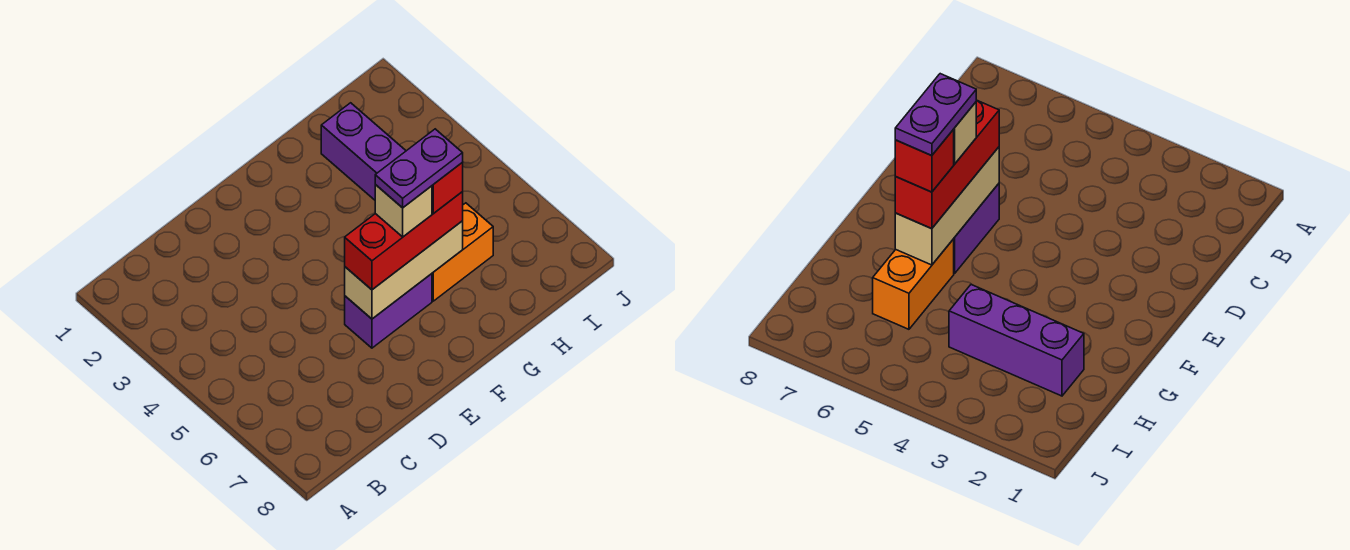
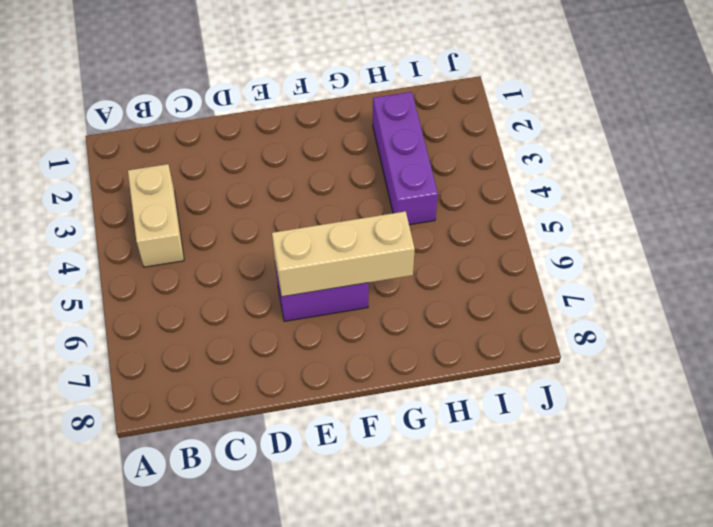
tan 1x2 brick [128,164,184,267] -> none
none -> orange 1x2 brick [432,203,493,301]
none -> red 1x3 brick [345,192,463,290]

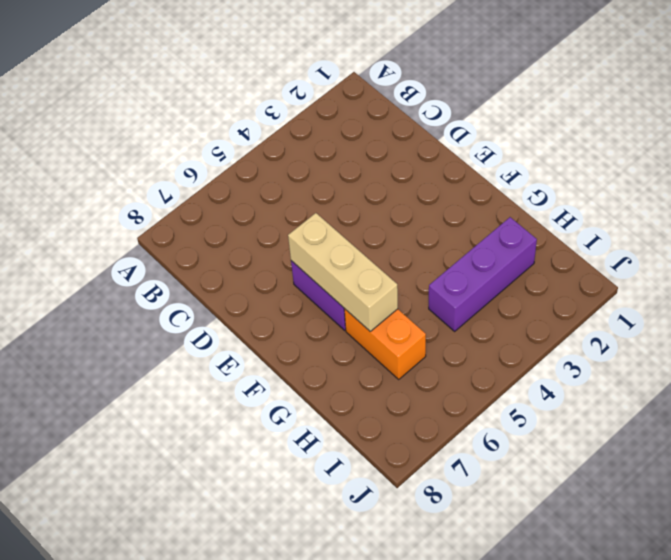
none -> red 1x3 brick [345,192,463,290]
none -> tan 1x1 brick [375,185,432,237]

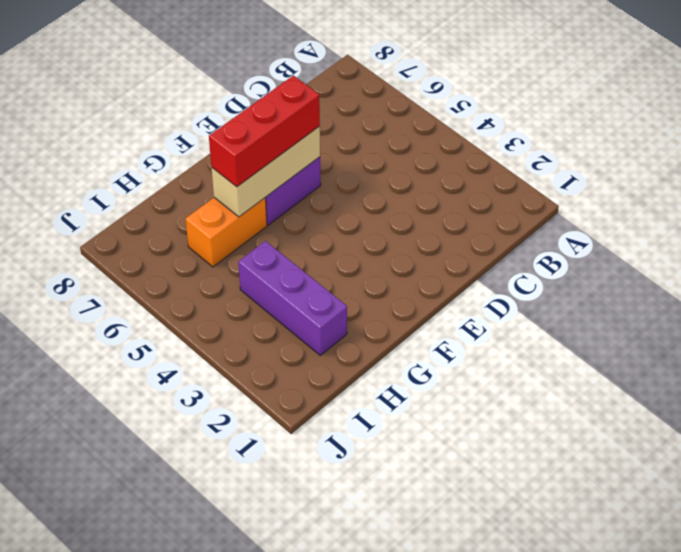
none -> tan 1x1 brick [375,185,432,237]
none -> red 1x1 brick [432,163,463,214]

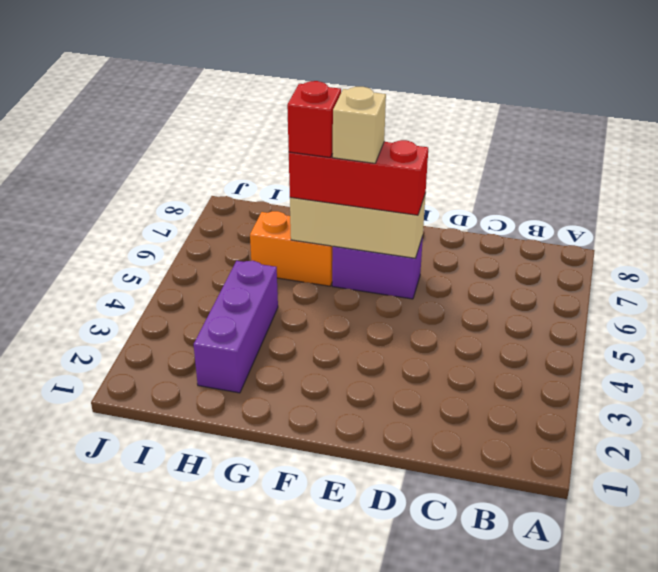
none -> purple 1x2 plate [375,129,463,208]

